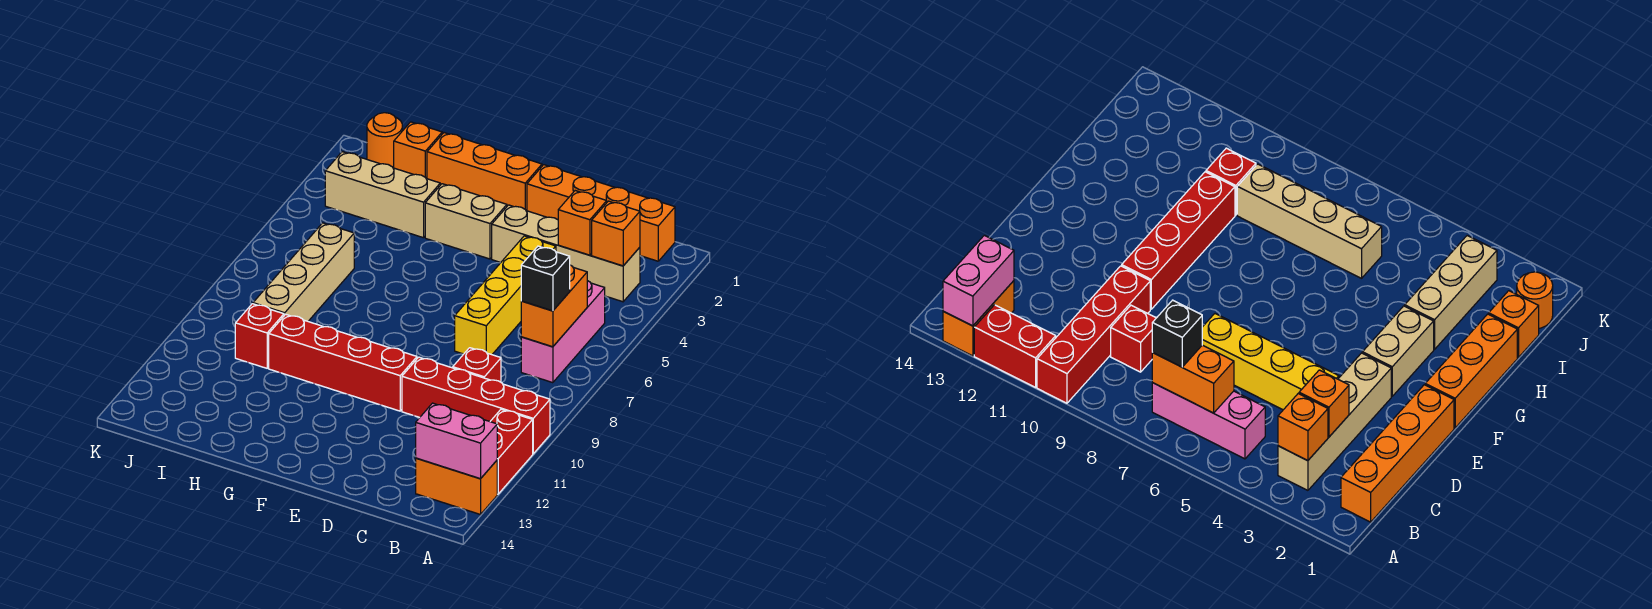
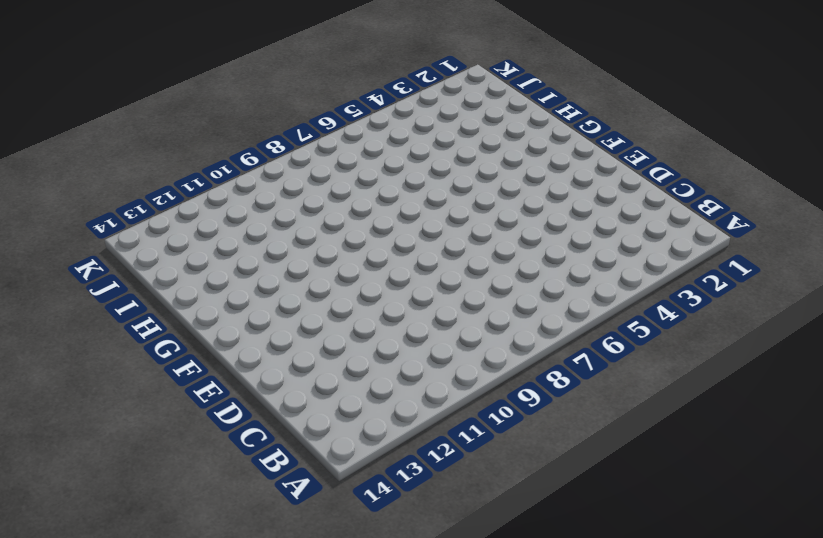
none -> red 1x4 brick [402,357,550,454]
none -> red 1x2 brick [490,409,533,494]
none -> orange 1x2 brick [416,458,497,514]

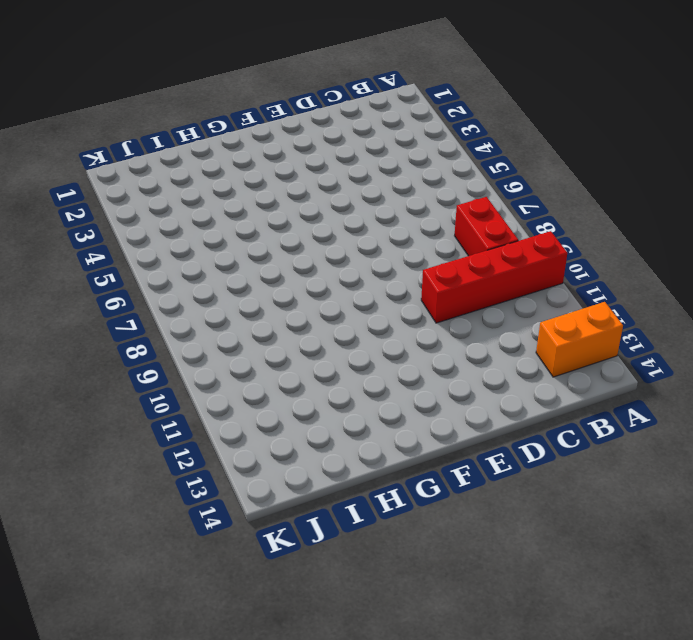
red 1x2 brick [455,197,518,256] -> red 1x2 brick moved to [490,409,533,494]
none -> orange 1x4 brick [527,165,675,261]
none -> tan 1x4 brick [492,205,640,302]
none -> pink 1x3 brick [521,281,605,383]

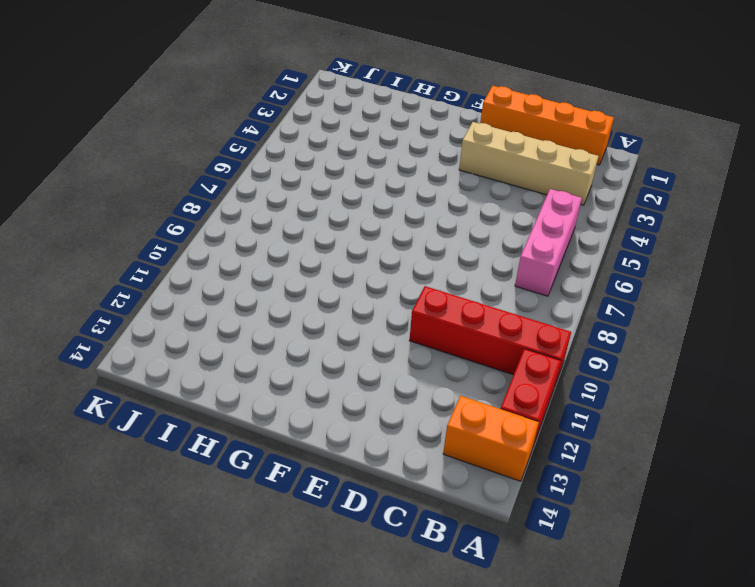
none -> red 1x1 brick [453,348,501,382]
none -> yellow 1x4 brick [455,236,556,355]
none -> red 1x4 brick [269,314,417,411]

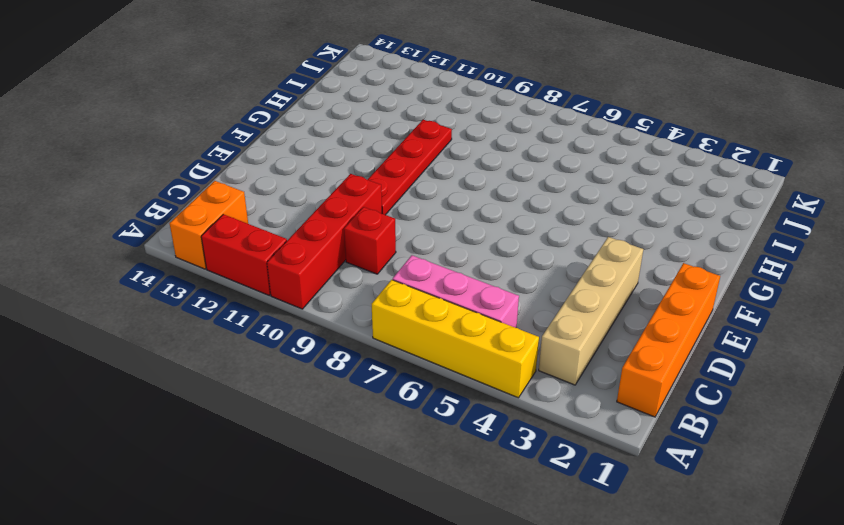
yellow 1x4 brick [372,280,539,398] -> yellow 1x4 brick moved to [455,236,556,355]
red 1x4 plate [368,120,452,215] -> red 1x4 brick [269,314,417,411]
none -> orange 1x3 brick [427,133,542,211]
none -> tan 1x2 brick [425,184,507,259]
none -> tan 1x3 brick [325,152,440,238]

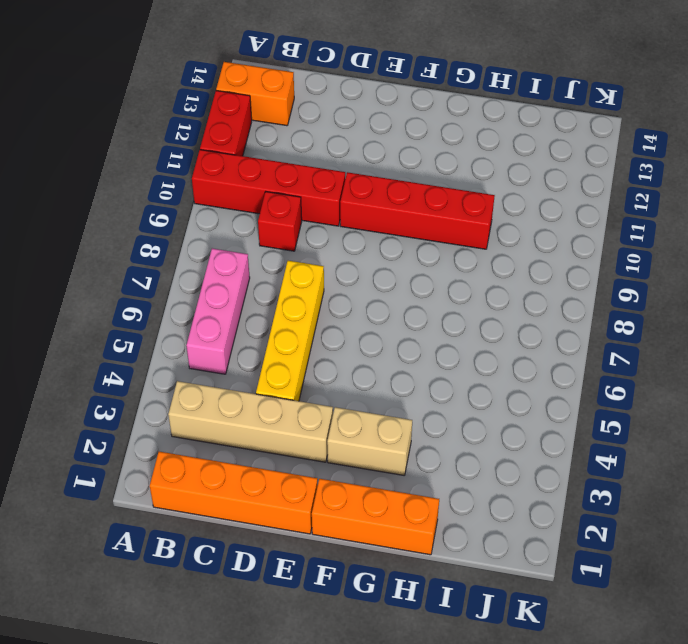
none -> tan 1x3 brick [325,152,440,238]
none -> orange 1x1 brick [394,122,442,179]
none -> tan 1x4 brick [253,223,354,321]

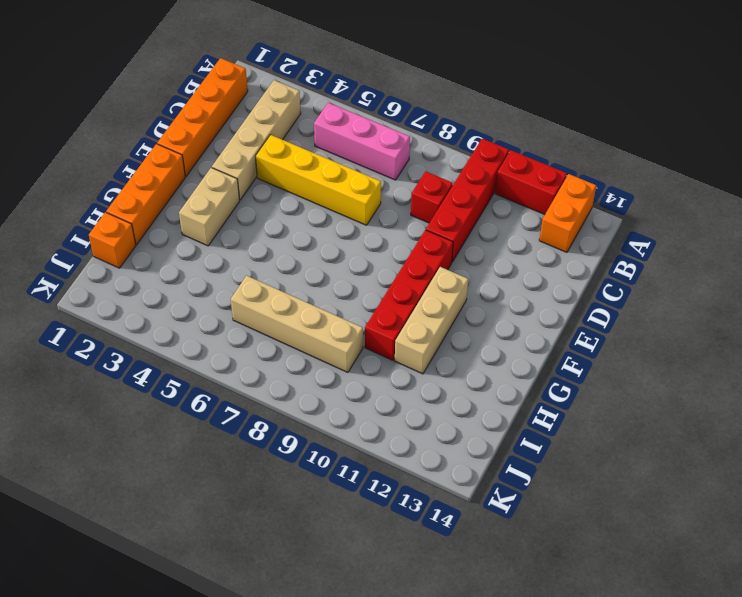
tan 1x3 brick [395,267,468,374] -> tan 1x3 brick moved to [325,152,440,238]
none -> red 1x1 brick [235,304,284,368]
none -> orange 1x1 round brick [367,113,402,168]
none -> pink 1x2 brick [416,403,497,479]

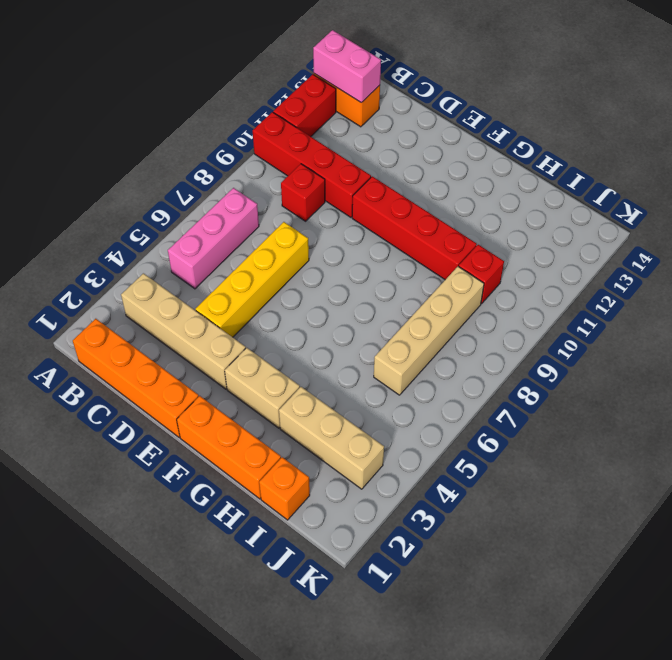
none -> orange 1x1 round brick [367,113,402,168]
none -> orange 1x1 brick [592,201,640,266]
none -> orange 1x2 brick [521,265,587,347]

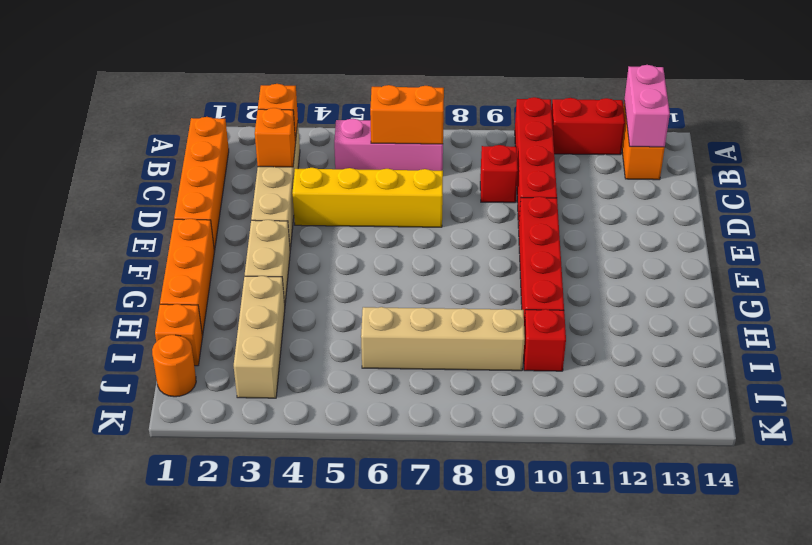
none -> black 1x1 brick [521,246,570,311]

